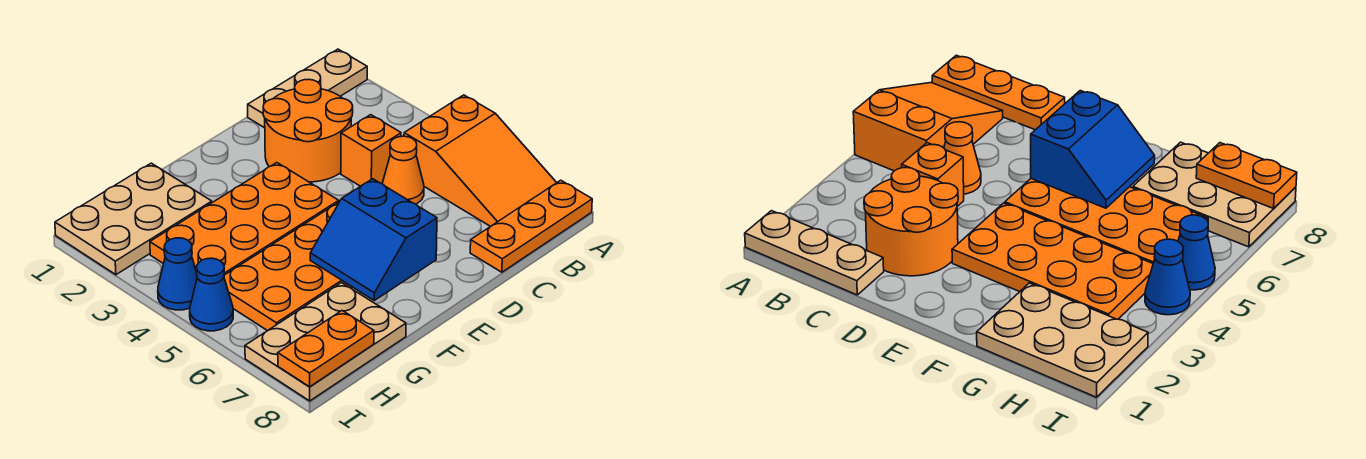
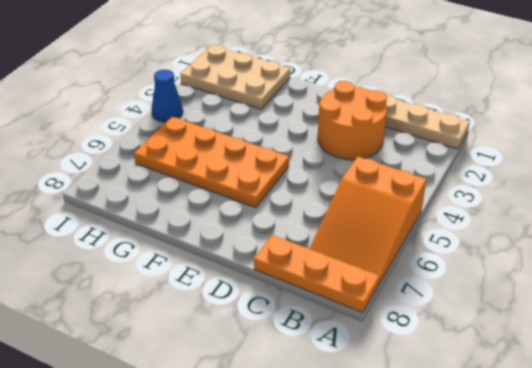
none -> orange 1x1 brick [341,115,401,186]
none -> orange 1x1 cone [382,136,424,204]
none -> orange 2x4 plate [150,163,339,275]

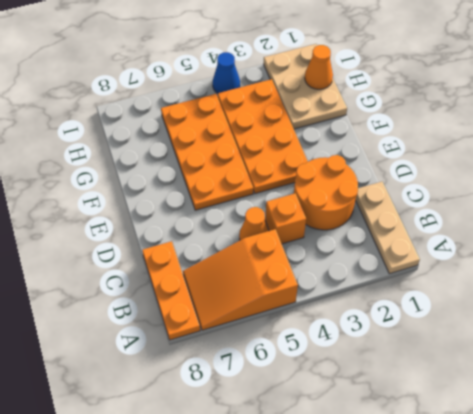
orange 1x1 cone [305,45,333,89] -> none
none -> tan 2x3 plate [245,283,406,401]
none -> blue 1x1 cone [190,258,233,331]
none -> blue 2x2 slope [310,179,437,300]

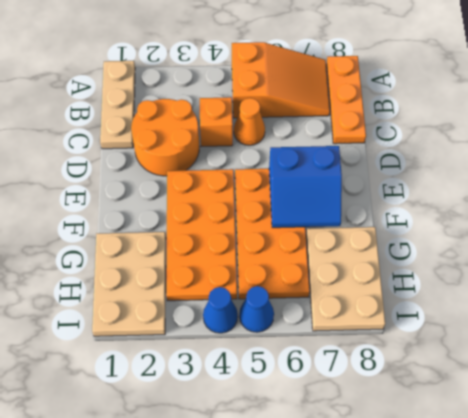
none -> orange 1x2 plate [278,311,374,387]

